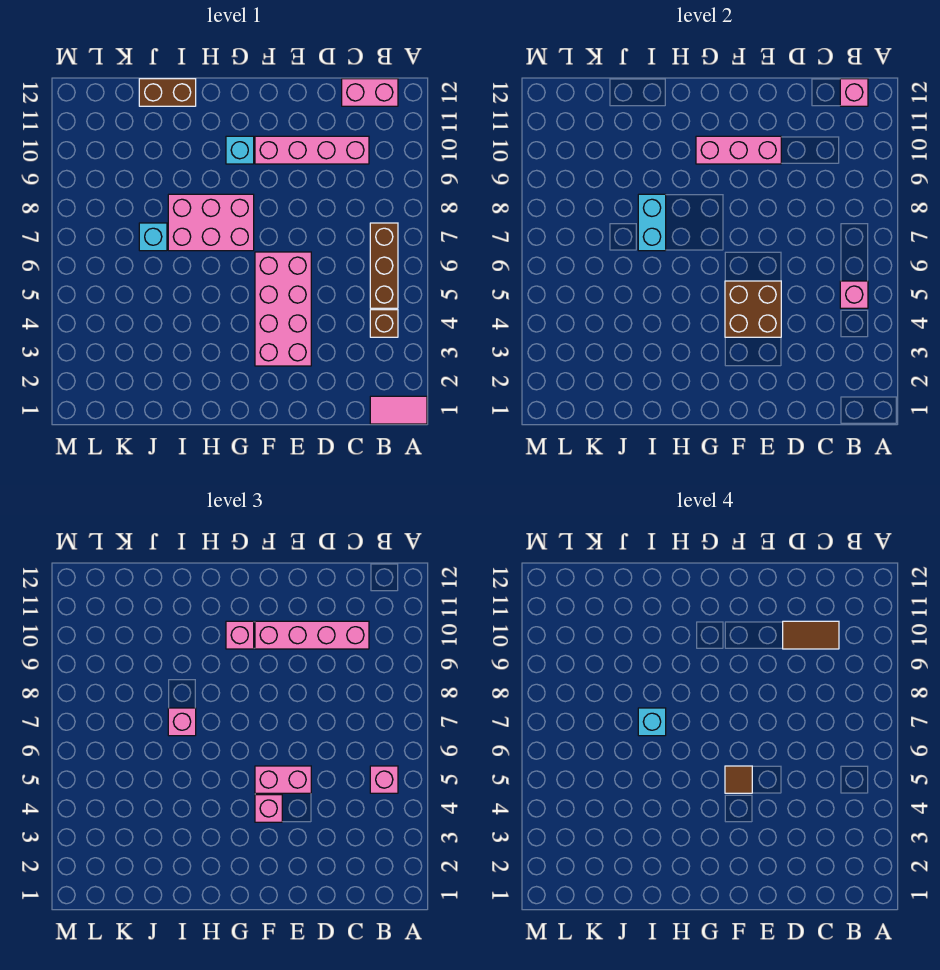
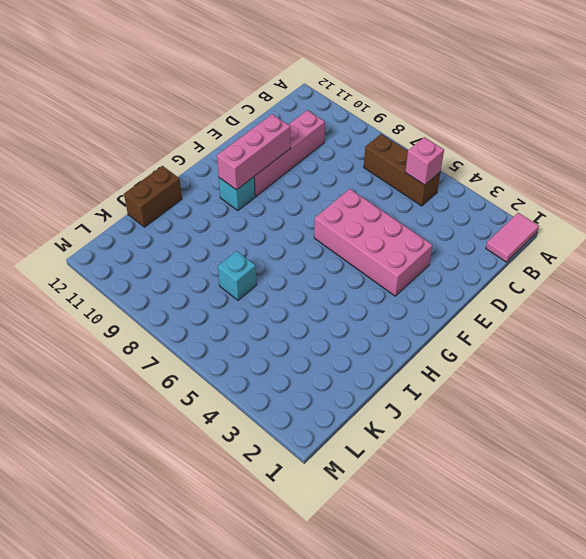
none -> brown 1x1 brick [370,310,398,337]
none -> pink 1x2 brick [342,79,398,106]
none -> pink 2x3 brick [168,194,254,251]

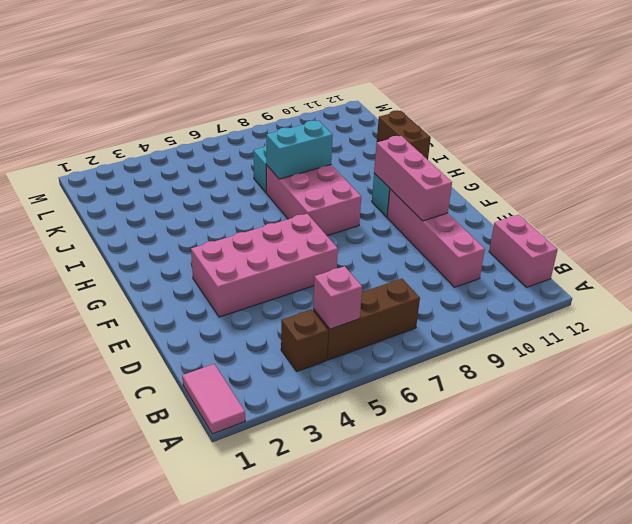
none -> pink 1x1 brick [840,79,868,106]
none -> brown 2x2 brick [725,281,781,337]
none -> pink 1x1 brick [370,766,398,793]

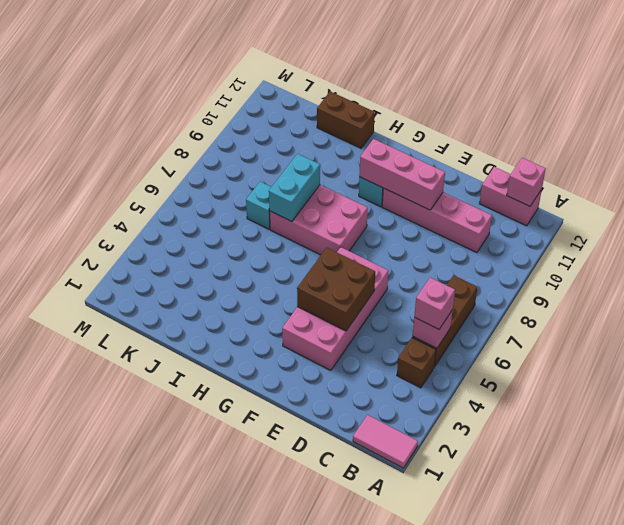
none -> pink 1x4 brick [255,621,369,649]
none -> pink 1x2 brick [255,766,311,793]
none -> pink 1x1 brick [255,795,282,822]

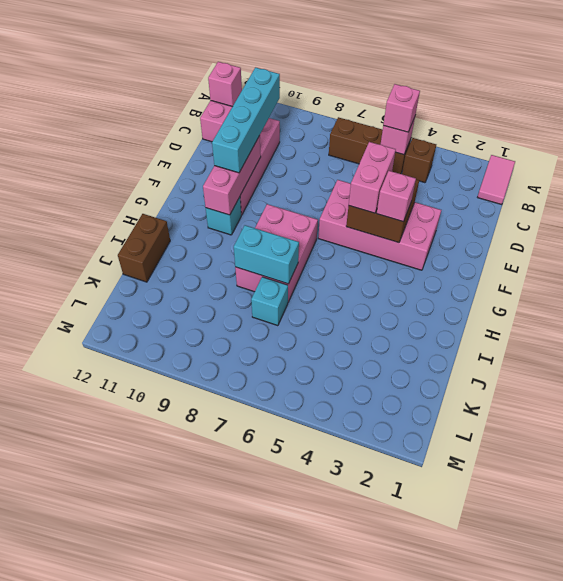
cyan 1x4 brick [212,67,280,173] -> pink 1x4 brick [255,621,369,649]
none -> pink 1x1 brick [226,621,254,649]
none -> pink 1x1 brick [168,708,196,736]
none -> brown 1x2 tile [783,621,839,649]

